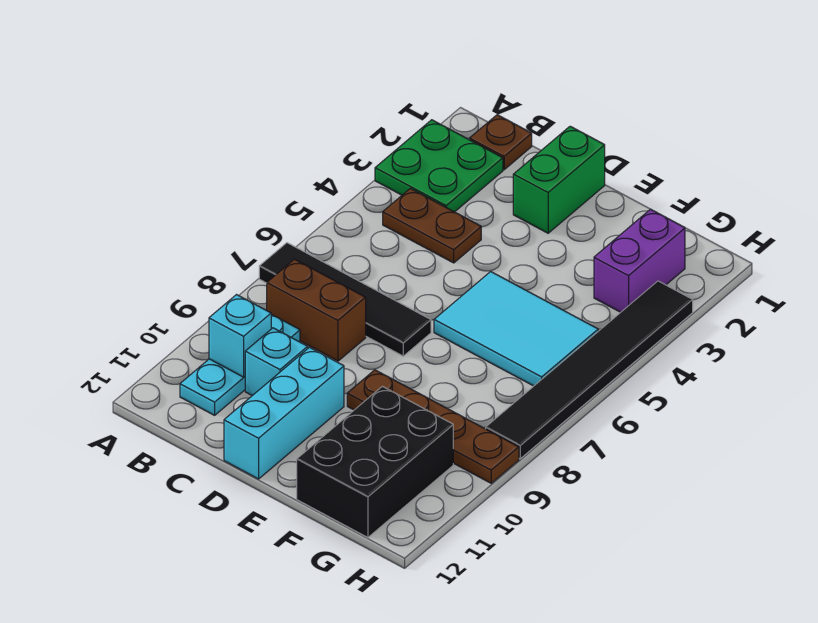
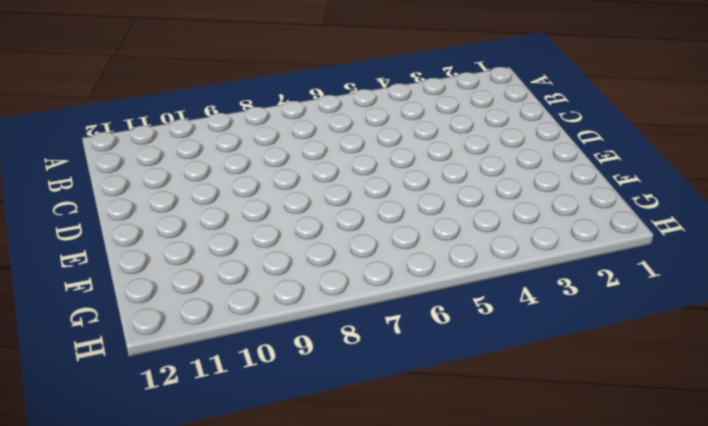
none -> green 2x2 plate [375,120,503,212]
none -> black 1x4 tile [259,243,431,356]
none -> brown 1x1 plate [470,115,532,170]

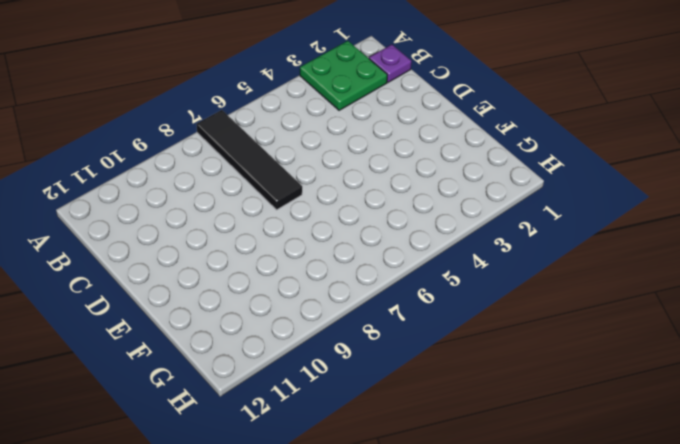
purple 1x1 plate [369,45,411,82] -> brown 1x1 plate [470,115,532,170]
none -> brown 1x2 plate [383,188,481,263]
none -> brown 1x2 brick [267,259,366,361]
none -> cyan 1x3 plate [180,314,300,415]

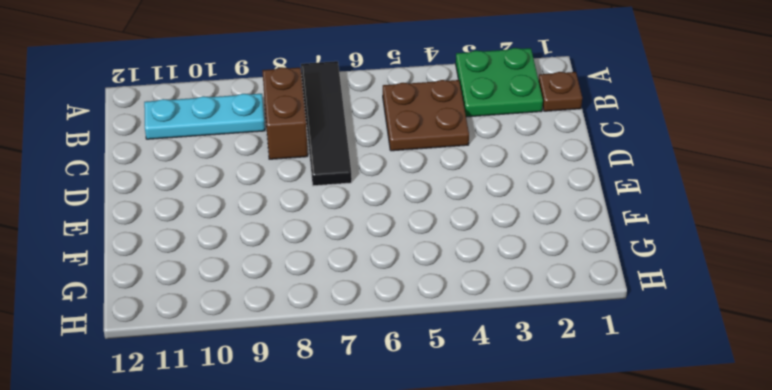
brown 2x2 plate [383,80,469,151] -> brown 1x2 plate [383,188,481,263]
none -> cyan 1x1 brick [245,328,308,396]
none -> green 1x2 brick [513,126,605,233]
none -> cyan 1x3 brick [224,347,344,479]

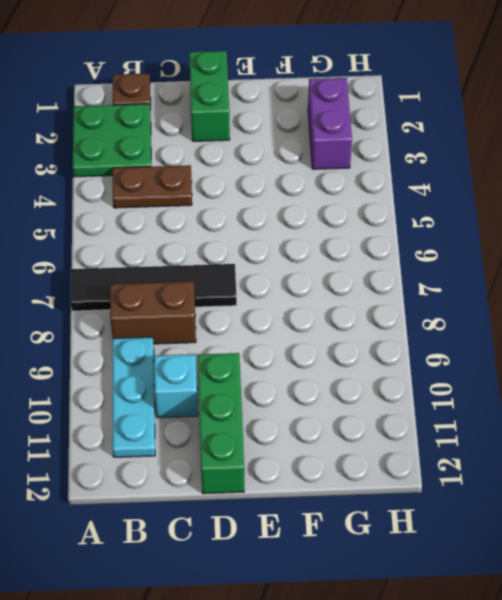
green 1x3 brick [198,353,244,494] -> cyan 1x3 brick [224,347,344,479]
none -> cyan 2x3 tile [434,272,598,386]
none -> brown 1x4 plate [347,370,519,483]
none -> black 2x3 brick [297,386,453,538]

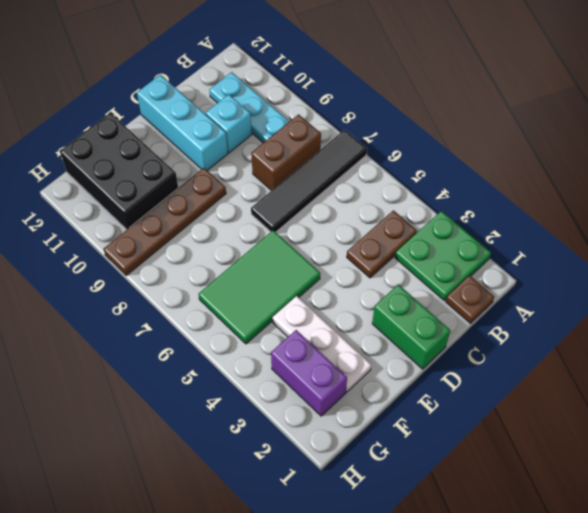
green 2x3 tile [199,230,320,344] -> cyan 2x3 tile [434,272,598,386]
white 1x3 plate [273,296,371,392] -> none
none -> black 1x6 tile [486,281,693,459]
none -> cyan 1x1 brick [209,295,271,377]

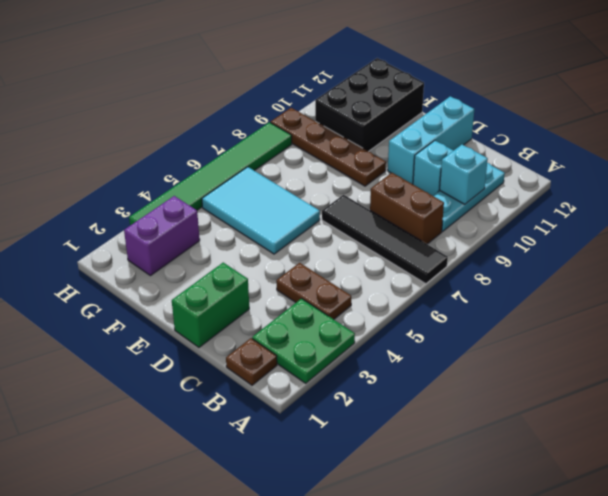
green 1x6 tile [129,122,292,225] -> black 1x6 tile [486,281,693,459]

